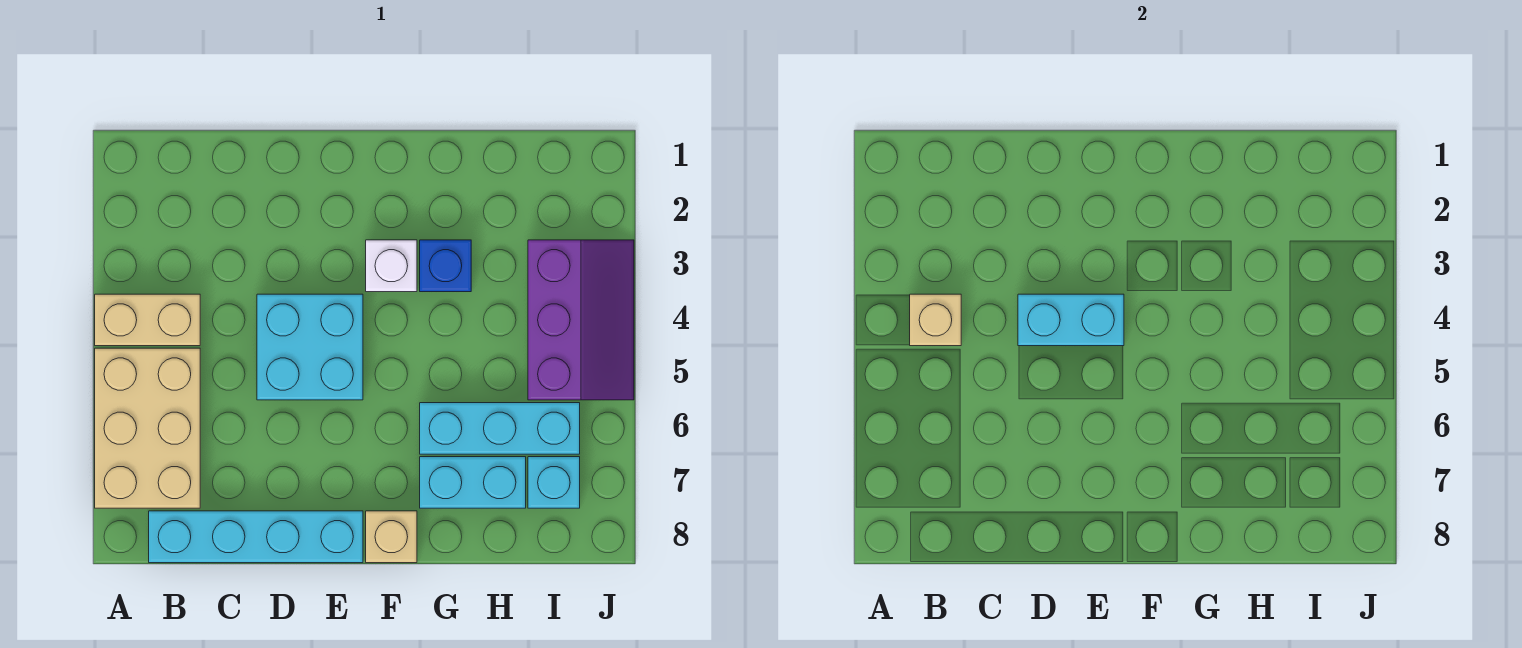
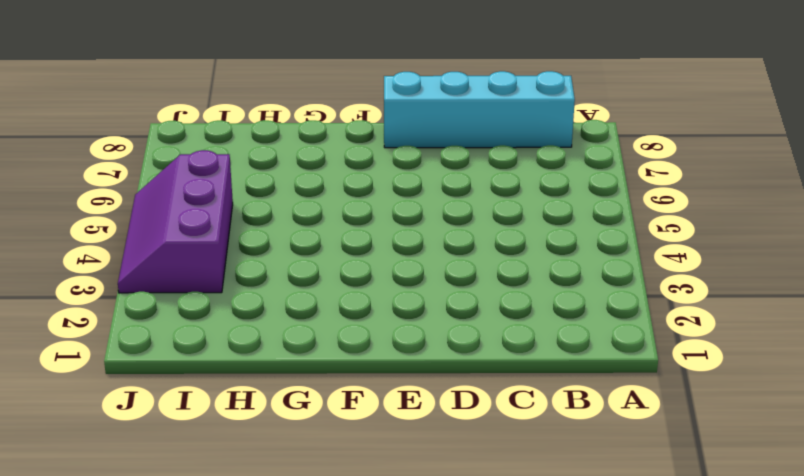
none -> tan 1x2 brick [95,294,200,346]
none -> tan 2x3 brick [95,348,200,508]
none -> cyan 2x2 brick [257,294,363,400]

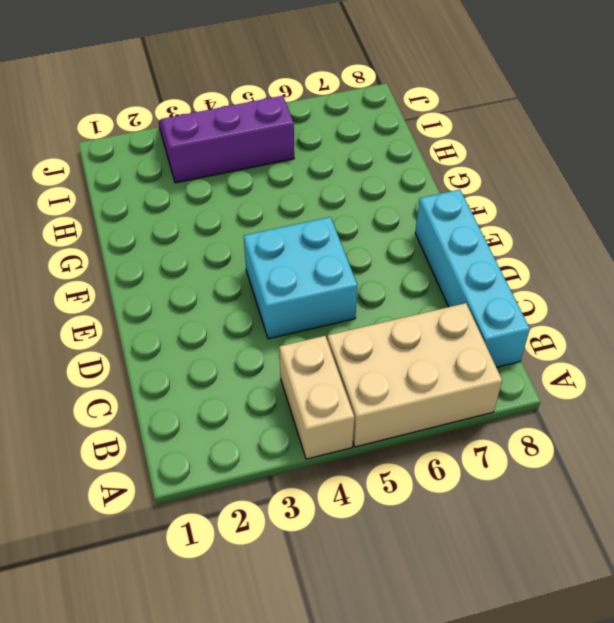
none -> white 1x1 brick [366,240,417,292]
none -> tan 1x1 brick [366,511,417,563]
none -> blue 1x1 brick [420,240,471,292]

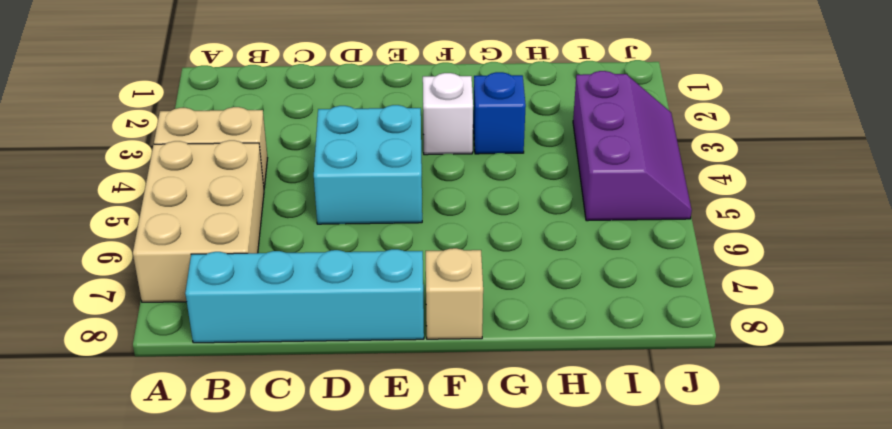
none -> cyan 1x3 brick [420,403,580,454]
none -> cyan 1x2 brick [420,457,526,508]
none -> cyan 1x1 brick [528,457,580,508]

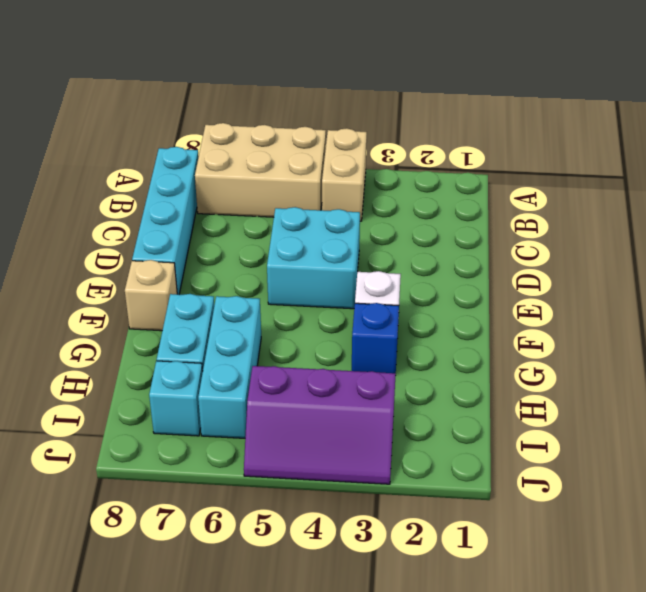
none -> tan 1x1 brick [910,294,961,346]
none -> cyan 1x2 brick [1018,294,1124,346]

